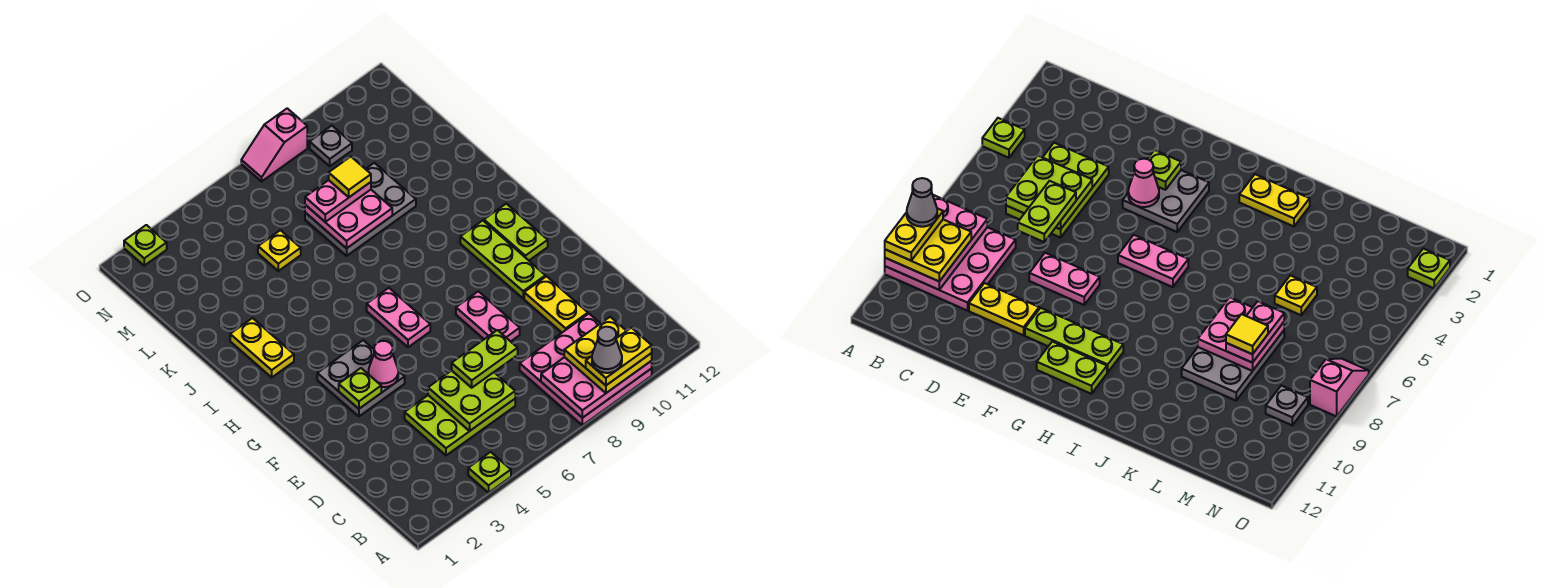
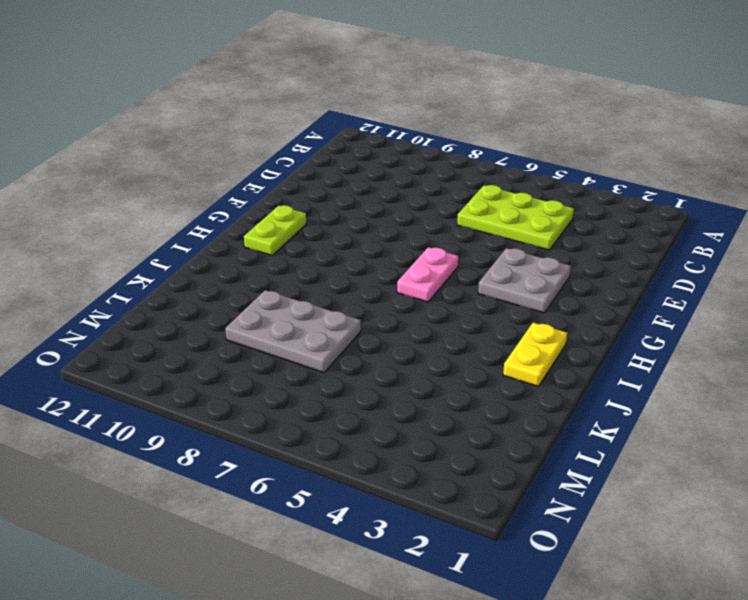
none -> lime 1x1 plate [468,452,511,493]
none -> pink 3x3 plate [520,314,652,425]
none -> yellow 1x2 plate [524,276,588,332]

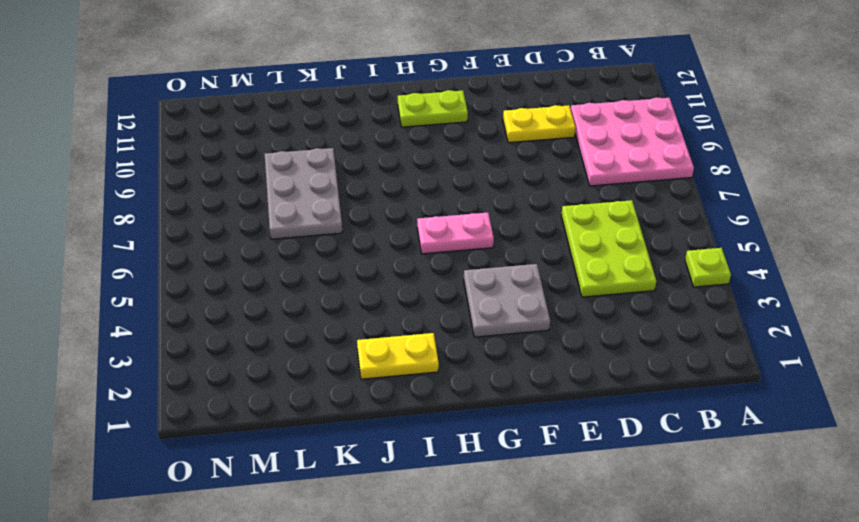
none -> pink 1x2 plate [456,291,520,341]
none -> lime 1x3 plate [460,220,546,298]
none -> yellow 1x1 plate [258,230,301,271]

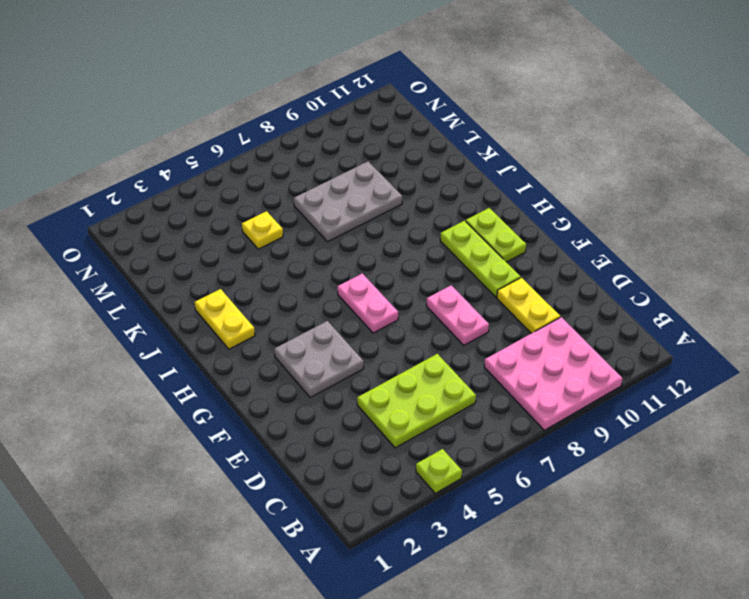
none -> grey 1x1 plate [310,126,352,166]
none -> lime 1x1 plate [124,225,167,266]
none -> pink 1x2 slope [241,108,307,181]

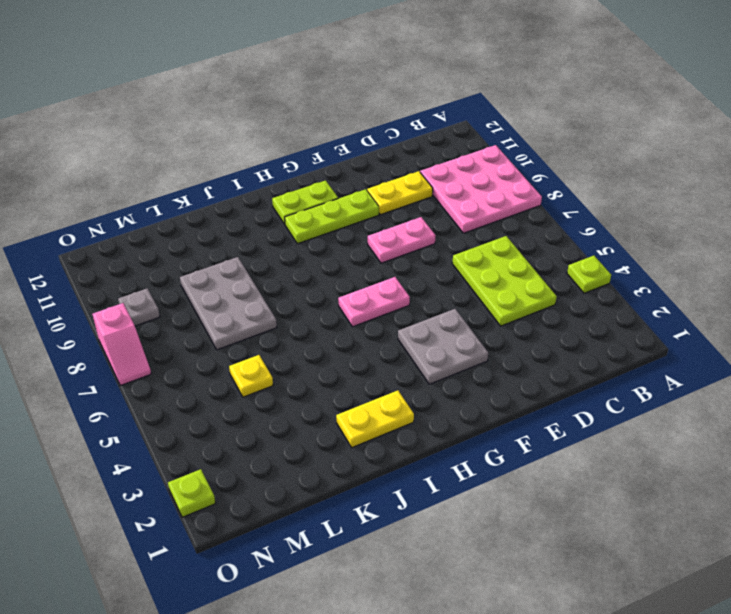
none -> pink 2x3 plate [541,357,652,418]
none -> lime 2x2 plate [428,371,515,431]
none -> lime 1x1 plate [339,368,381,409]

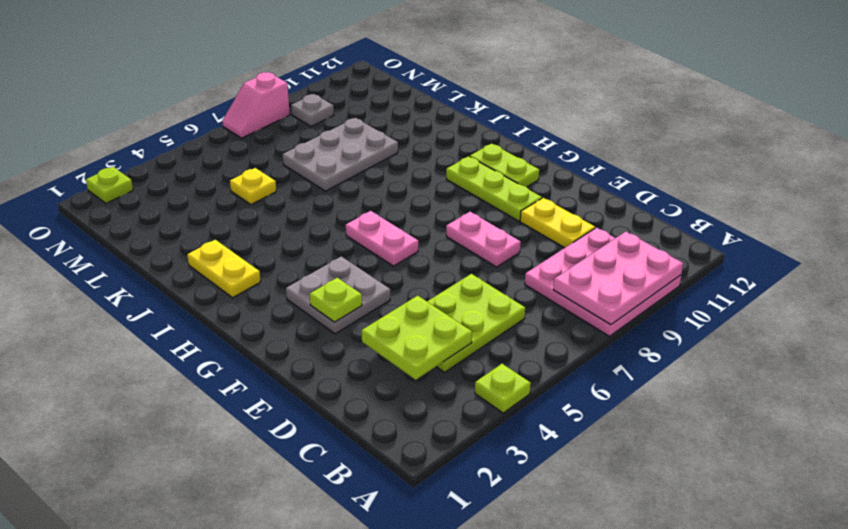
lime 2x2 plate [361,296,472,380] -> lime 2x2 plate moved to [428,371,515,431]
none -> pink 1x1 cone [368,341,398,387]
none -> pink 2x2 plate [305,190,392,248]
none -> yellow 2x2 plate [564,317,652,393]

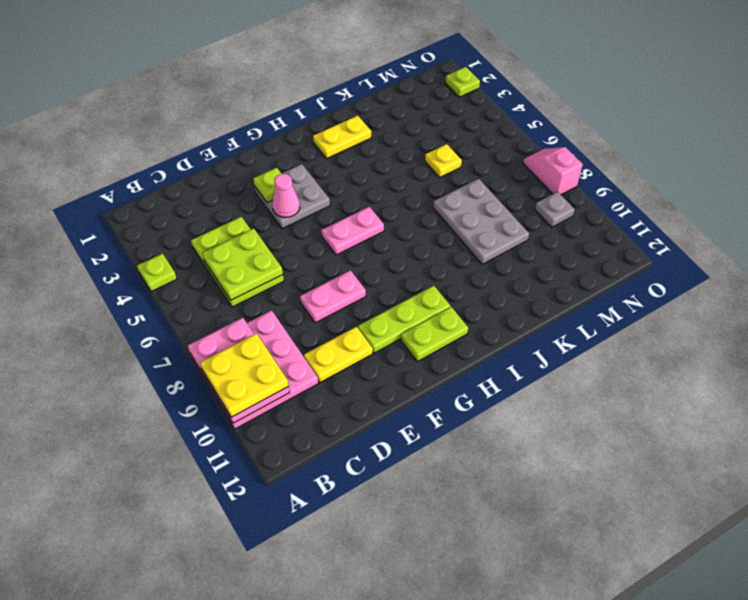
none -> pink 2x2 plate [305,190,392,248]
none -> lime 1x2 plate [452,330,518,388]
none -> pink 1x2 plate [305,180,371,222]

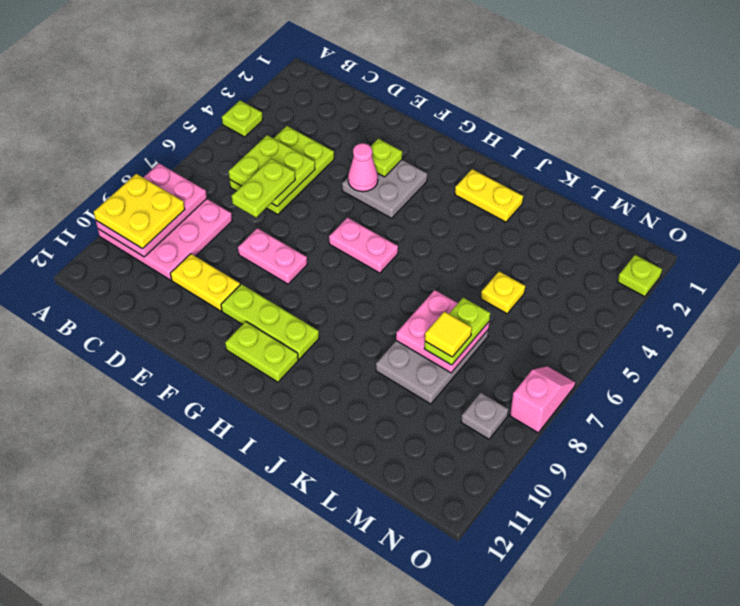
lime 1x2 plate [424,298,490,365] -> pink 1x2 plate [305,180,371,222]
none -> yellow 1x2 plate [586,328,652,385]
none -> grey 1x1 cone [592,327,622,373]

